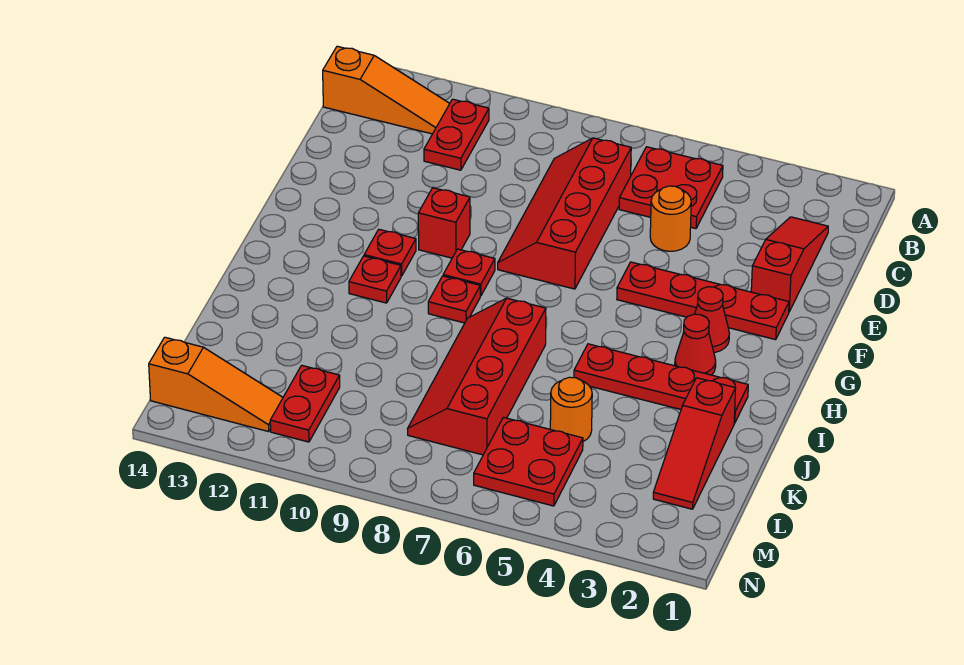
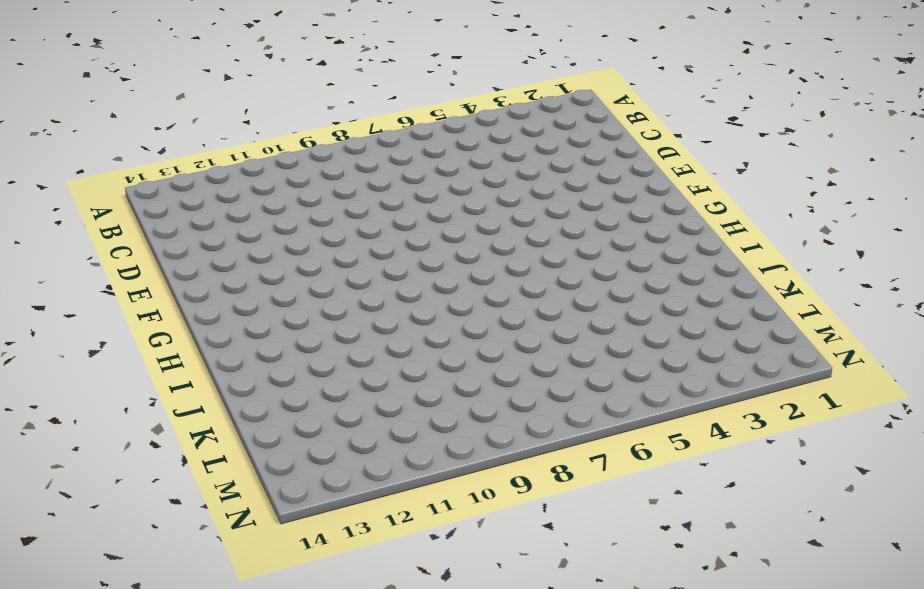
none -> red 2x2 plate [619,147,723,229]
none -> red 1x2 plate [424,99,489,170]
none -> orange 1x3 slope [323,46,450,134]

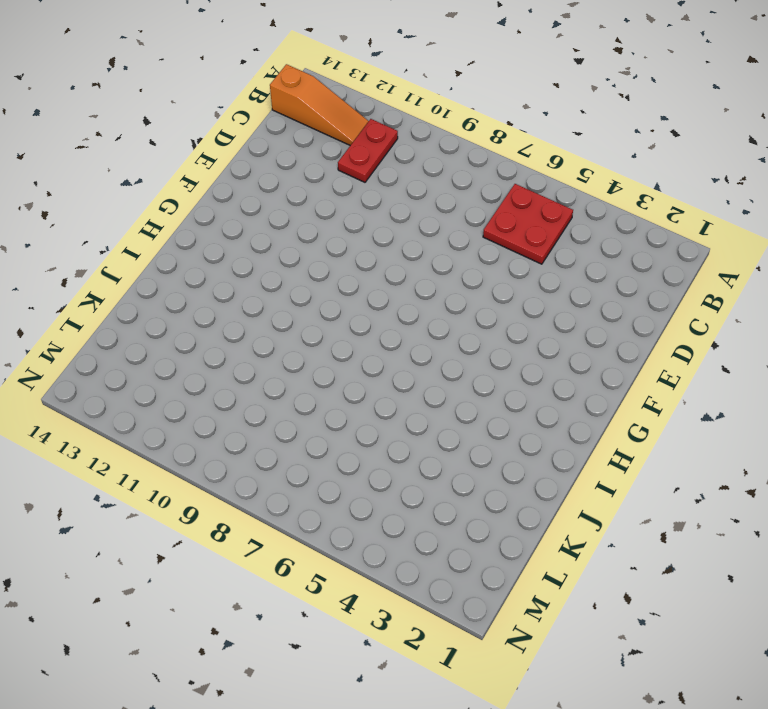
none -> red 1x3 slope [751,217,828,311]
none -> red 2x4 slope [498,138,631,289]
none -> orange 1x1 round brick [650,186,691,251]

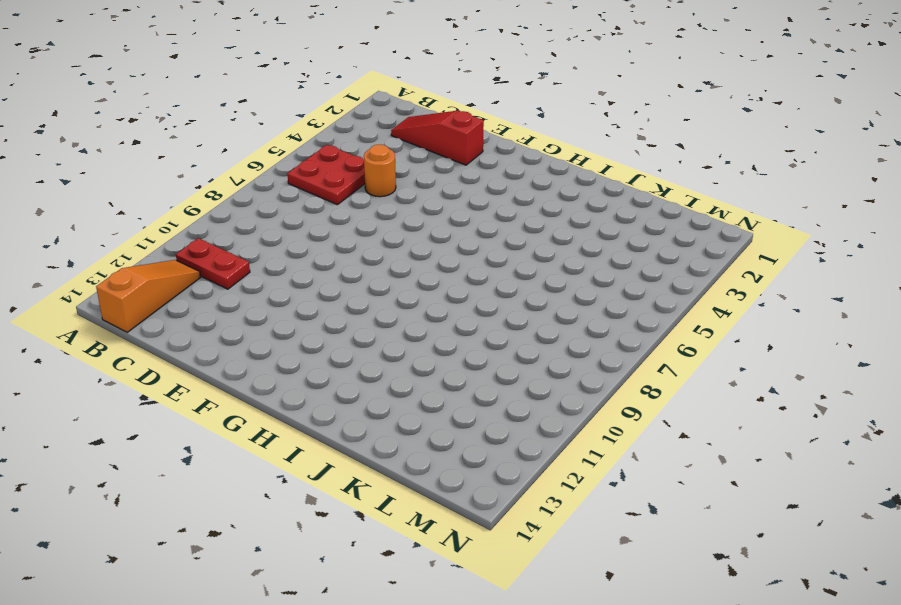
none -> red 2x4 slope [498,138,631,289]
none -> red 1x4 plate [617,262,789,340]
none -> red 1x1 brick [418,188,470,258]

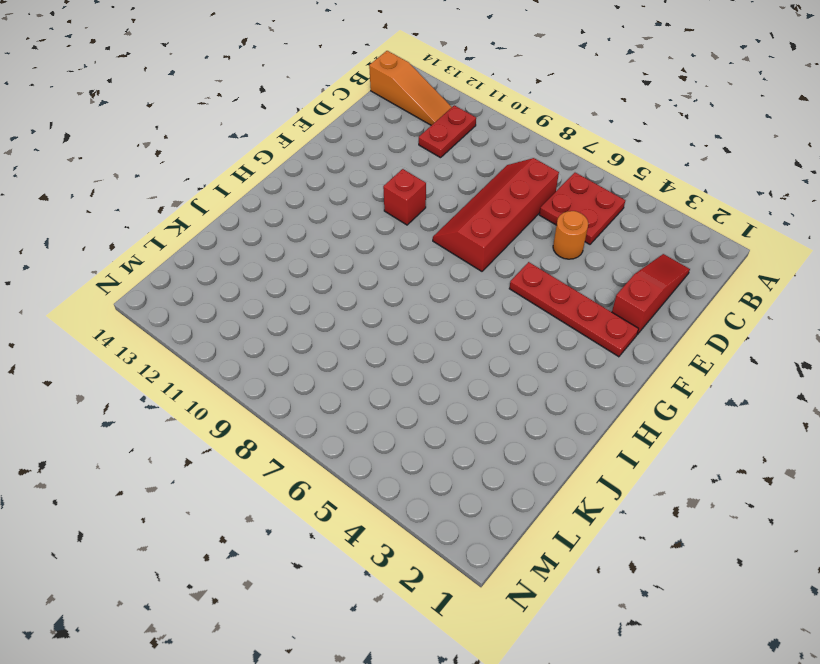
none -> red 1x1 cone [695,287,730,353]
none -> red 1x1 plate [443,249,495,296]
none -> red 1x1 plate [364,229,416,276]

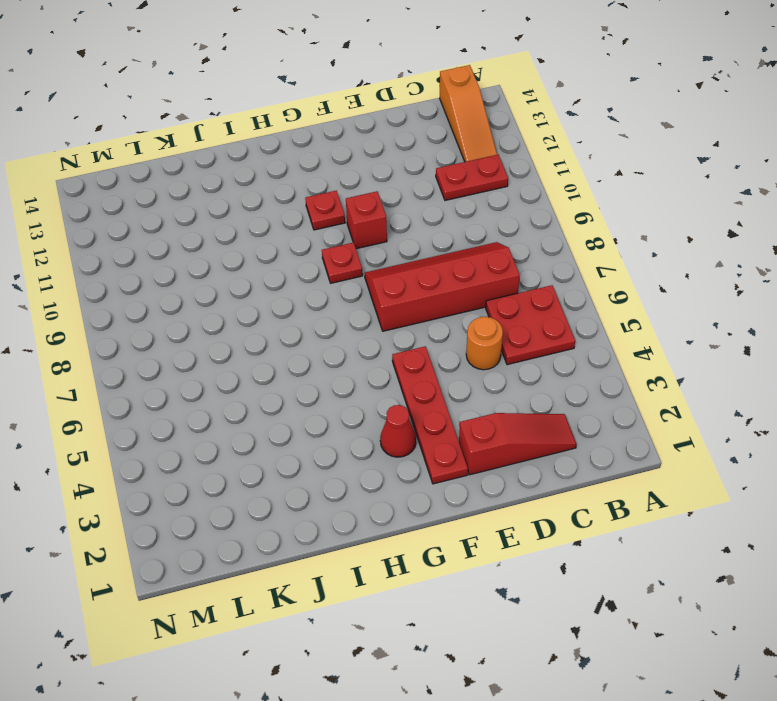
none -> red 1x1 cone [675,314,716,375]
none -> red 1x1 plate [428,276,480,323]
none -> red 1x1 plate [349,256,401,303]

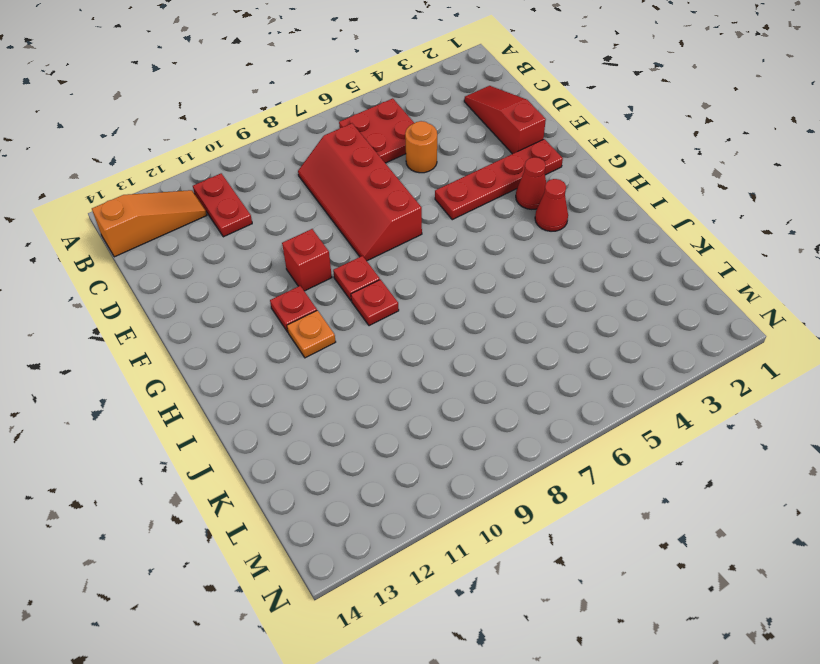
orange 1x1 plate [287,310,336,358] -> red 1x1 plate [349,256,401,303]
none -> red 1x4 plate [574,344,748,423]
none -> red 2x4 slope [408,298,546,455]
none -> red 1x3 slope [653,378,736,509]

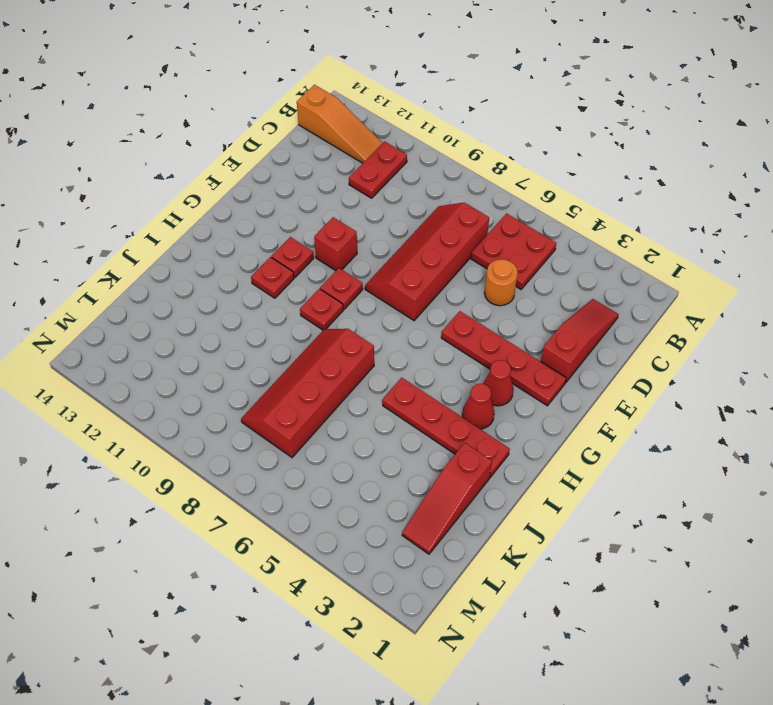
none -> orange 1x1 round brick [550,377,592,441]
none -> red 2x2 plate [474,417,583,506]
none -> red 1x2 plate [270,365,340,442]

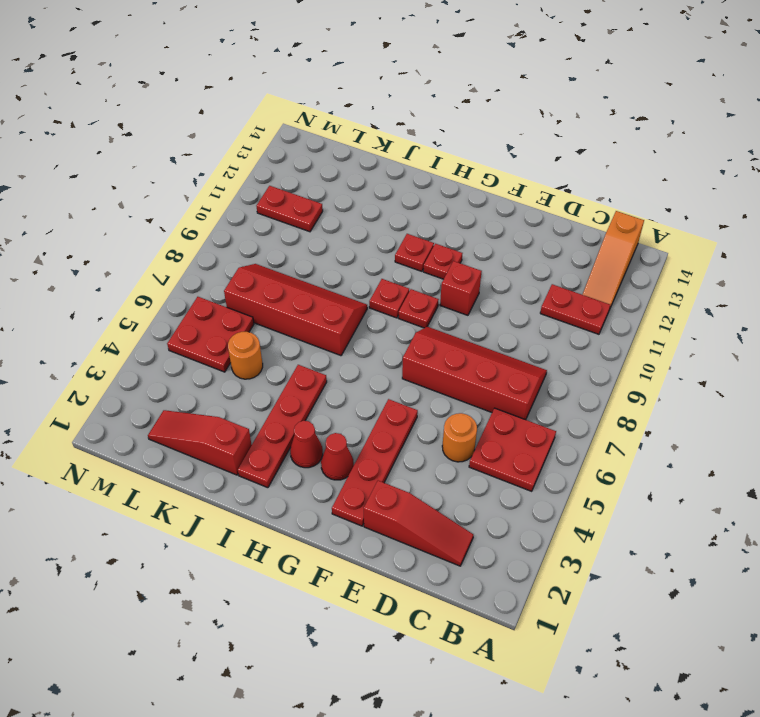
none -> orange 1x3 slope [149,337,283,432]

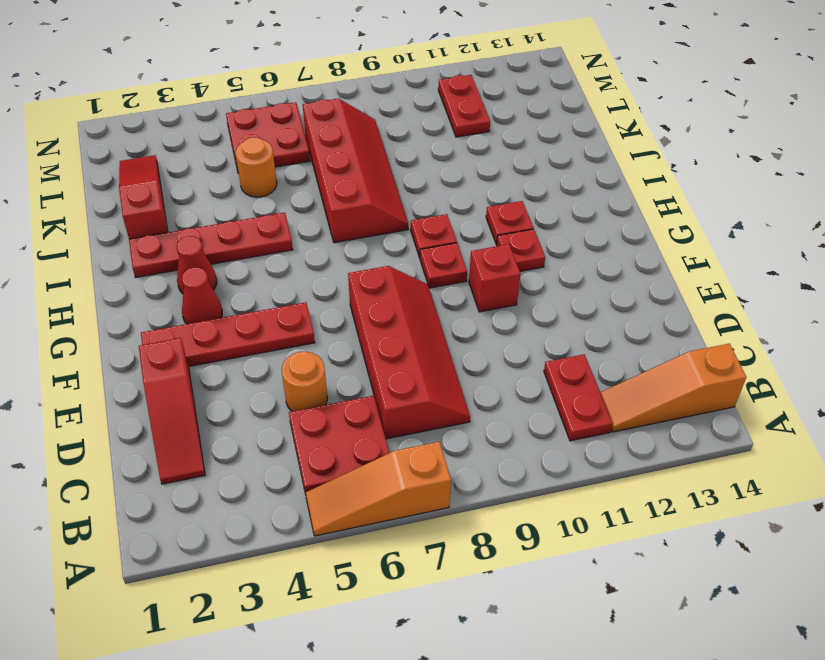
orange 1x3 slope [305,442,451,536] -> orange 1x3 slope moved to [149,337,283,432]

